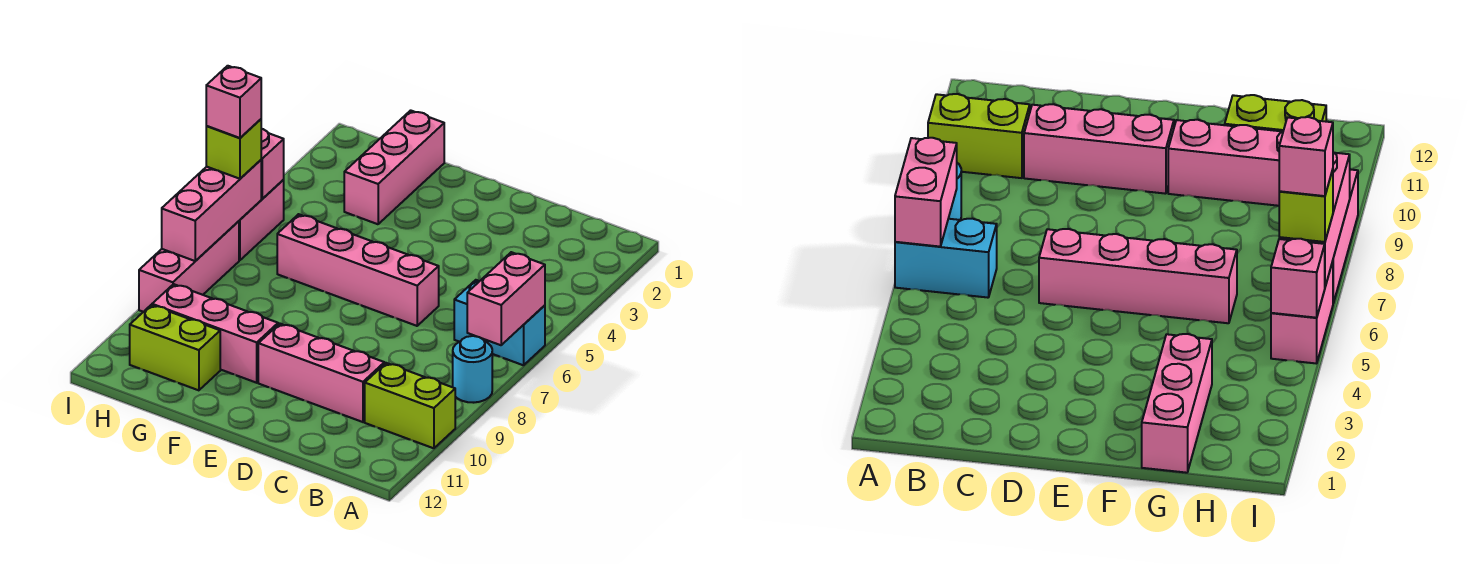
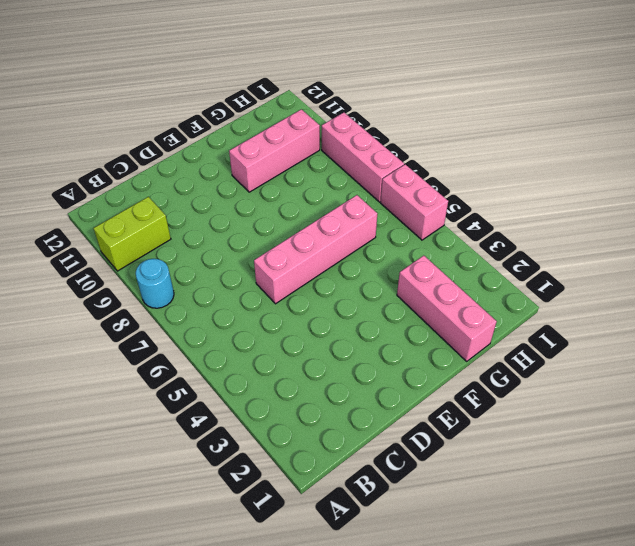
none -> cyan 1x2 brick [454,280,545,365]
none -> pink 1x3 brick [258,324,384,422]
none -> lime 1x2 brick [130,305,220,390]

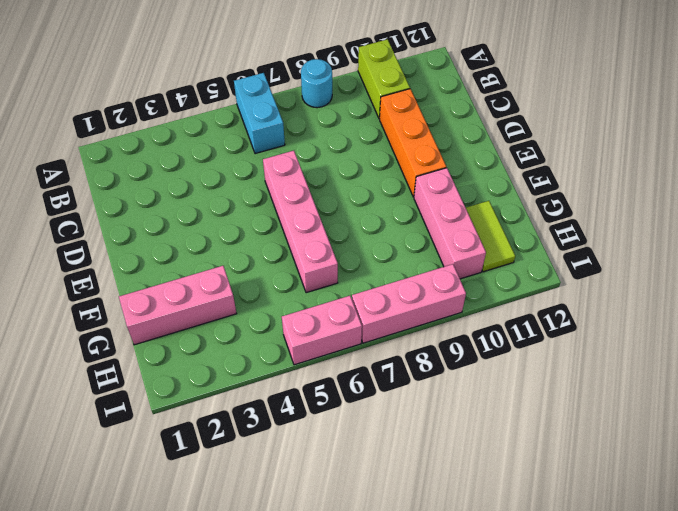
orange 1x3 brick [380,89,446,197] -> pink 1x3 brick [258,324,384,422]
lime 1x2 tile [466,201,515,272] -> lime 1x2 brick [130,305,220,390]
none -> pink 1x2 brick [467,252,545,345]
none -> pink 1x1 brick [261,129,284,199]
none -> pink 1x3 brick [162,160,261,261]

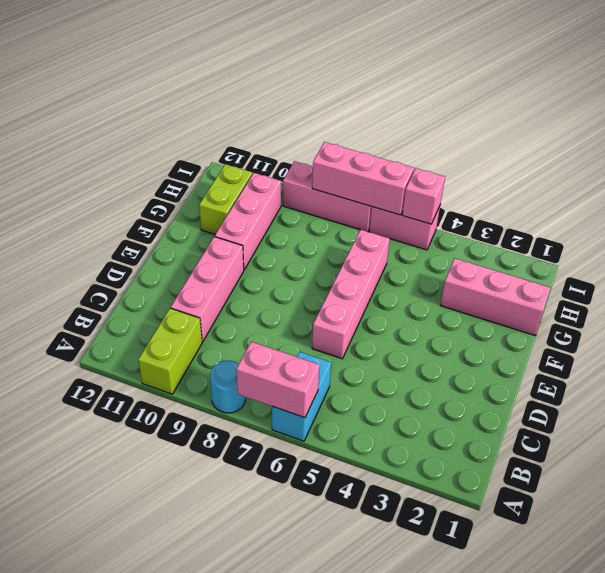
none -> lime 1x1 brick [206,119,261,179]
none -> pink 1x1 brick [206,66,261,138]

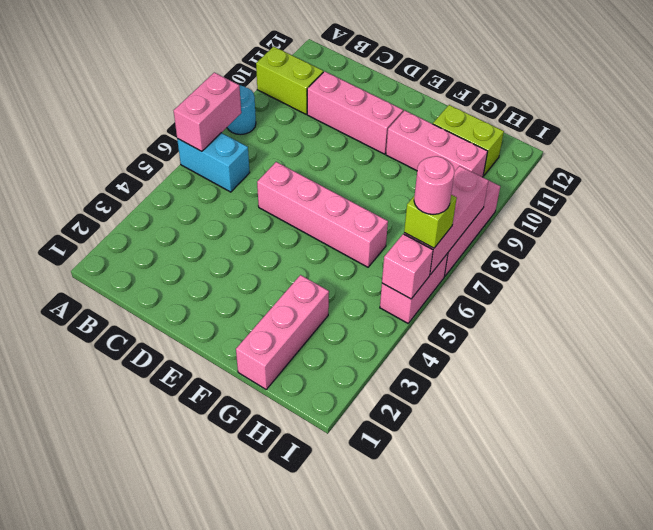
pink 1x1 round brick [414,156,454,215] -> pink 1x1 brick [206,66,261,138]

